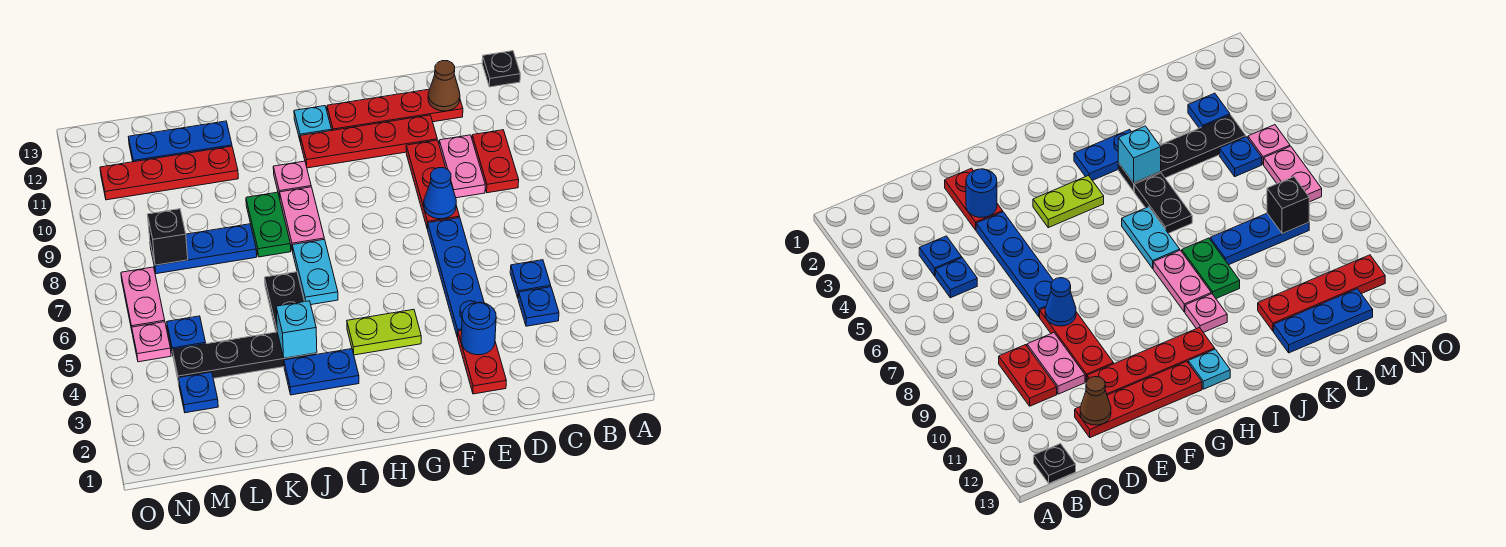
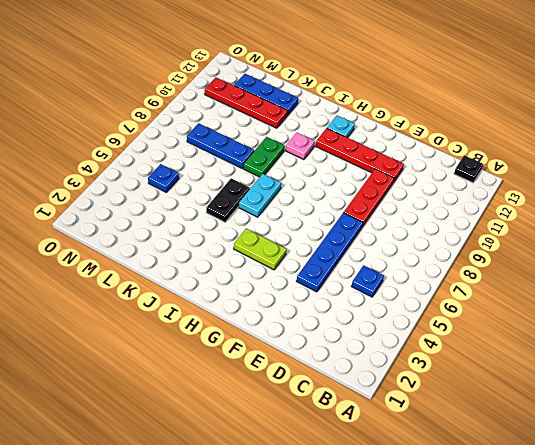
none -> blue 1x1 plate [518,287,559,326]
none -> red 1x2 plate [472,130,519,193]
none -> pink 1x2 plate [439,135,485,198]
none -> red 1x4 plate [327,89,463,130]

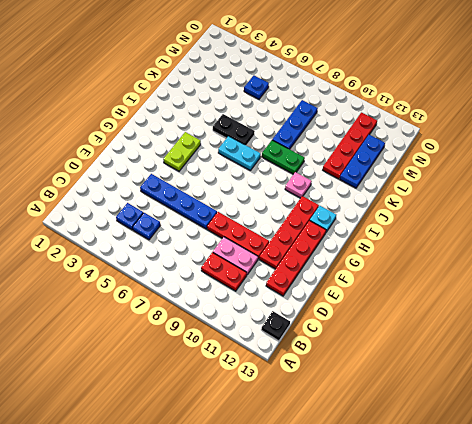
none -> red 1x2 plate [457,330,506,394]
none -> blue 1x2 plate [284,349,359,395]
none -> pink 1x2 plate [280,187,324,251]
none -> black 1x4 plate [172,332,317,383]

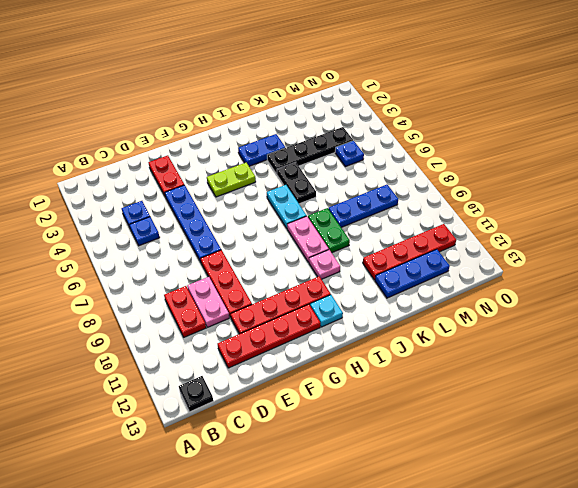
none -> blue 1x1 plate [178,372,218,413]
none -> pink 1x1 plate [132,322,171,362]
none -> pink 1x2 plate [121,267,165,330]
none -> brown 1x1 cone [428,61,460,111]

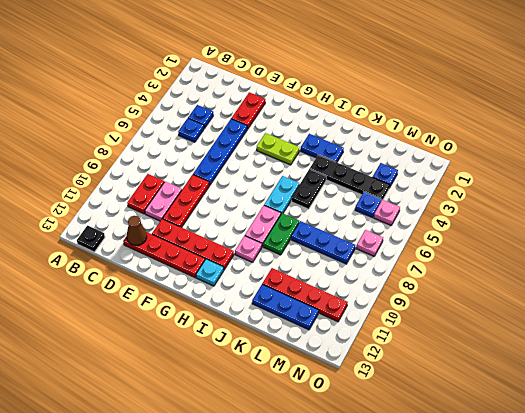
pink 1x1 plate [356,230,383,256] -> pink 1x2 plate [121,267,165,330]
none -> blue 1x1 round brick [461,302,496,355]
none -> blue 1x1 cone [424,168,456,219]
none -> cyan 1x1 brick [276,301,317,358]
none -> black 1x1 brick [147,209,188,265]

